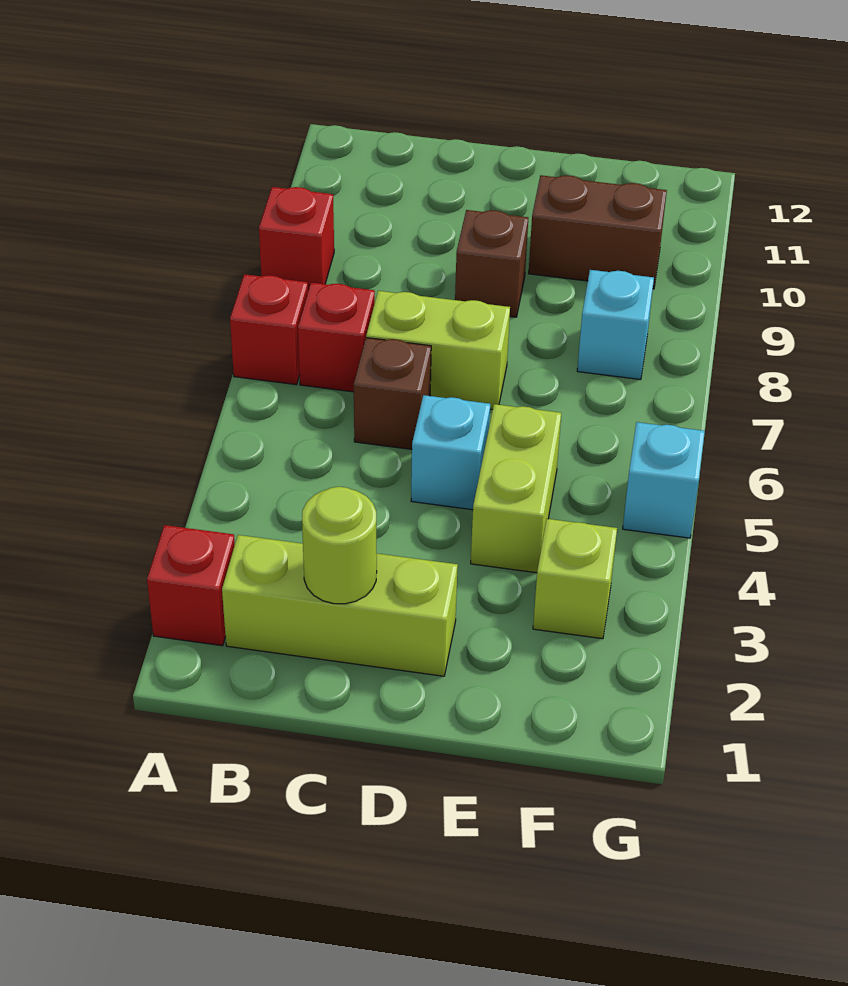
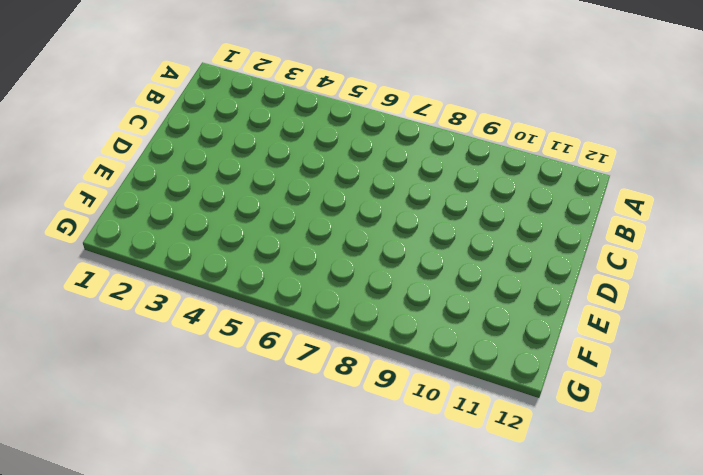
none -> red 1x1 brick [147,525,235,646]
none -> red 1x1 brick [230,274,308,385]
none -> red 1x1 brick [259,187,334,290]

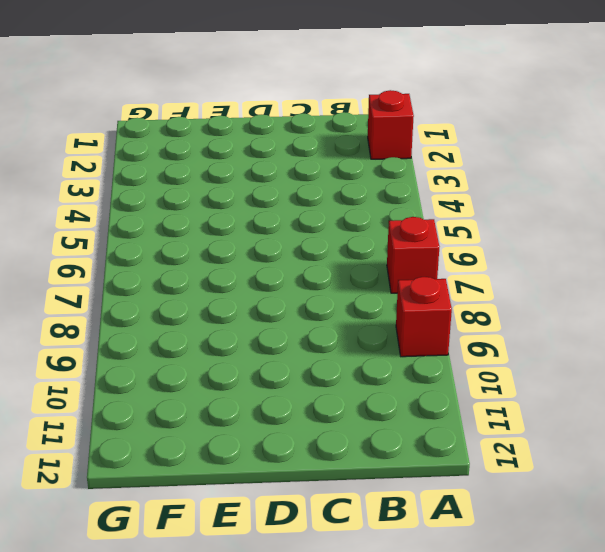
none -> lime 1x3 brick [222,535,458,676]
none -> red 1x1 brick [298,283,375,392]
none -> brown 1x1 brick [354,338,431,449]

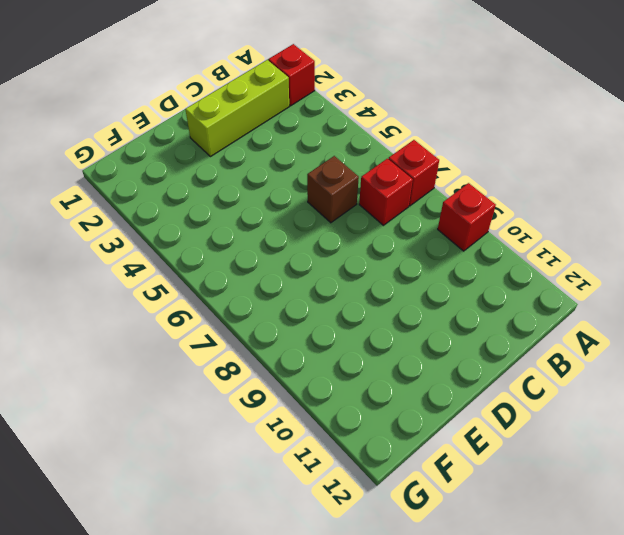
none -> lime 1x2 brick [366,291,510,409]
none -> cyan 1x1 brick [411,395,490,510]
none -> brown 1x1 brick [455,210,528,317]

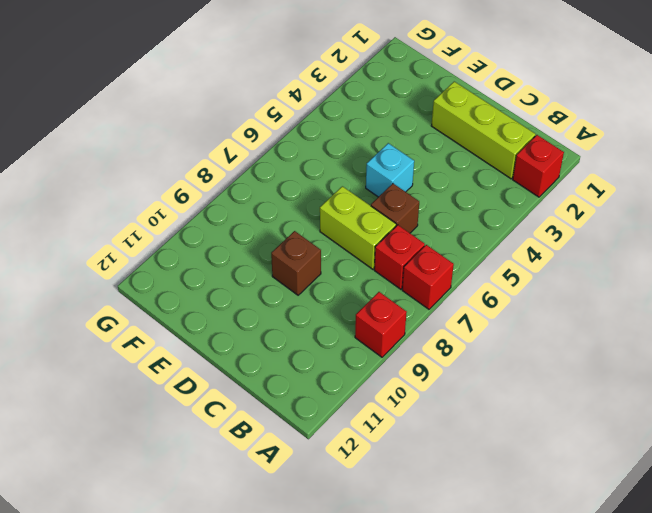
none -> lime 1x2 brick [471,404,561,573]
none -> brown 1x2 brick [529,175,667,289]
none -> lime 1x1 brick [533,519,617,639]

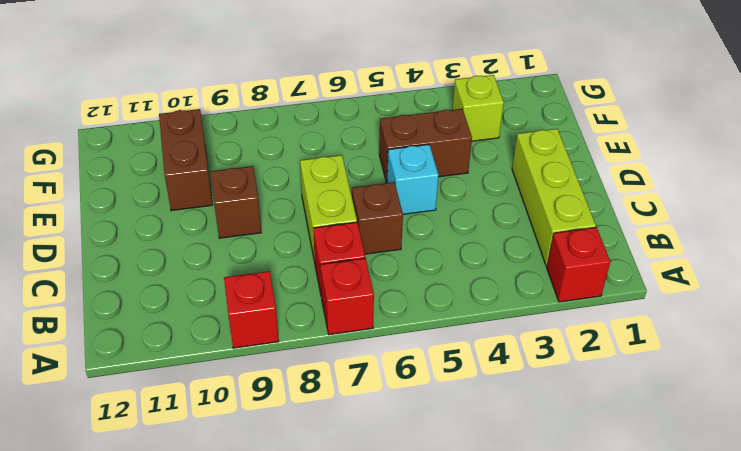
brown 1x2 brick [379,109,472,183] -> lime 1x2 brick [471,404,561,573]
none -> cyan 1x1 brick [577,270,654,380]
none -> cyan 1x1 brick [623,422,705,538]
none -> lime 1x1 round brick [302,487,377,604]

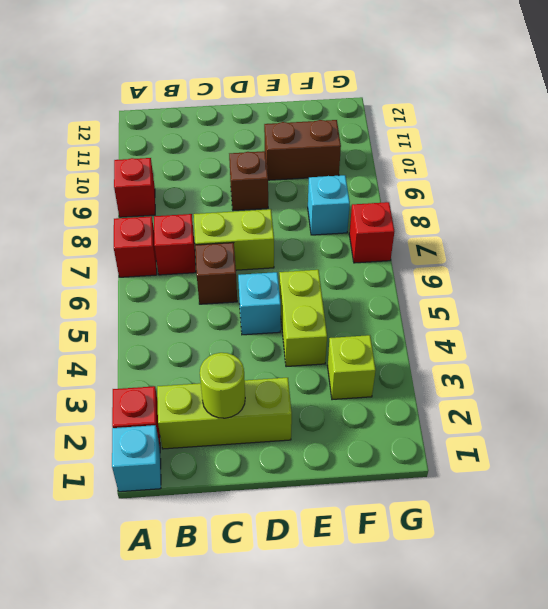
cyan 1x1 brick [112,425,161,492] -> cyan 1x1 brick moved to [623,422,705,538]
red 1x1 brick [349,202,394,263] -> none

